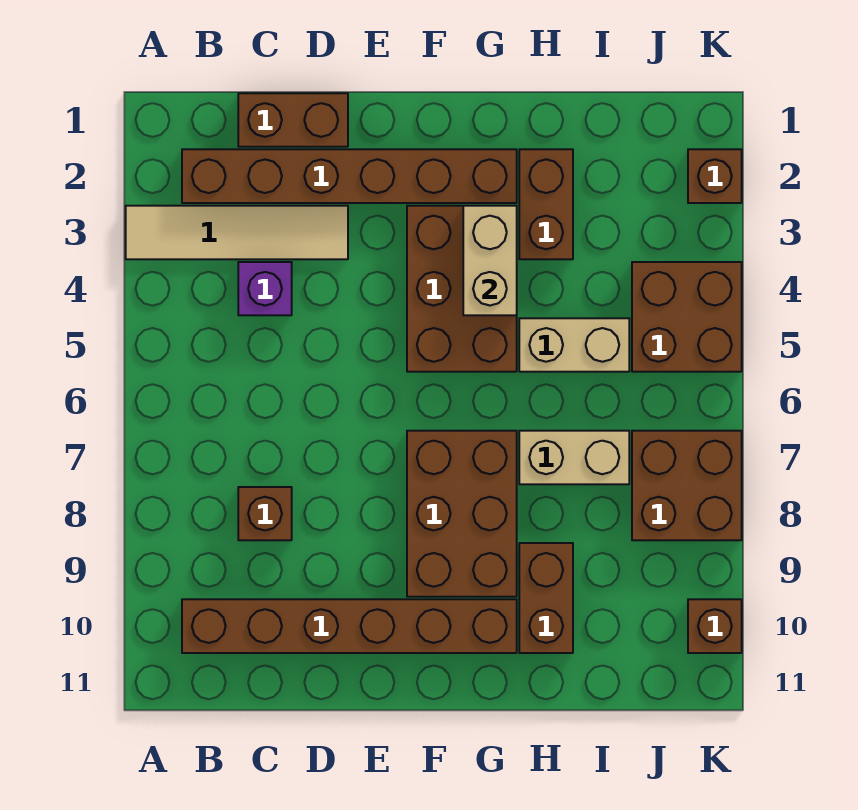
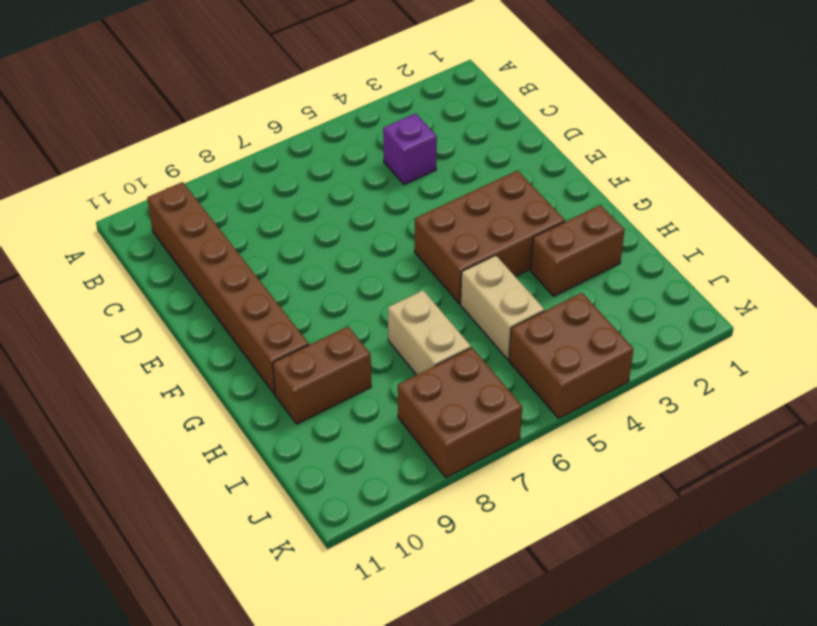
none -> tan 1x4 tile [126,206,348,259]
none -> brown 1x6 brick [182,149,517,203]
none -> brown 1x2 brick [238,93,348,147]

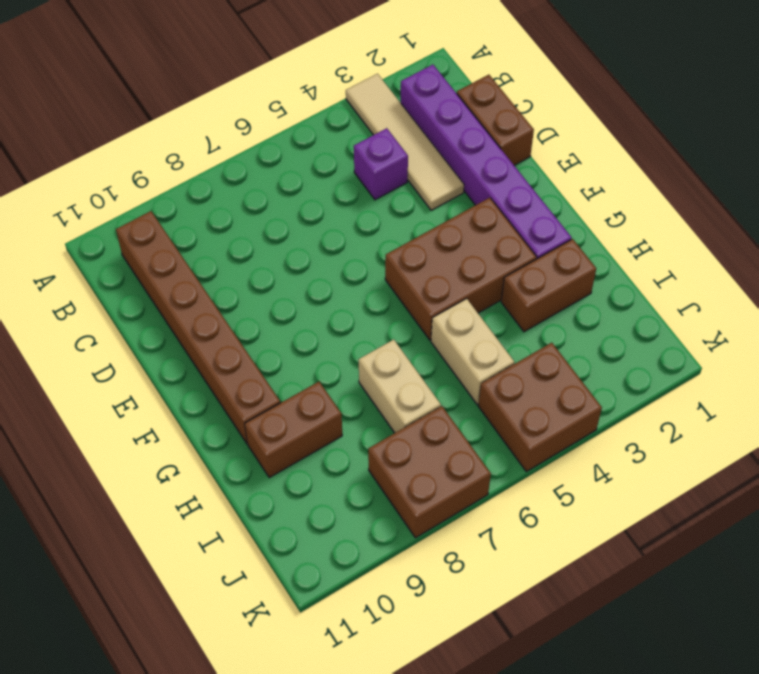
purple 1x6 brick [401,65,572,259] -> brown 1x6 brick [182,149,517,203]
none -> brown 1x1 brick [238,487,292,540]
none -> brown 2x3 brick [407,431,517,597]
none -> brown 1x1 brick [688,149,742,203]

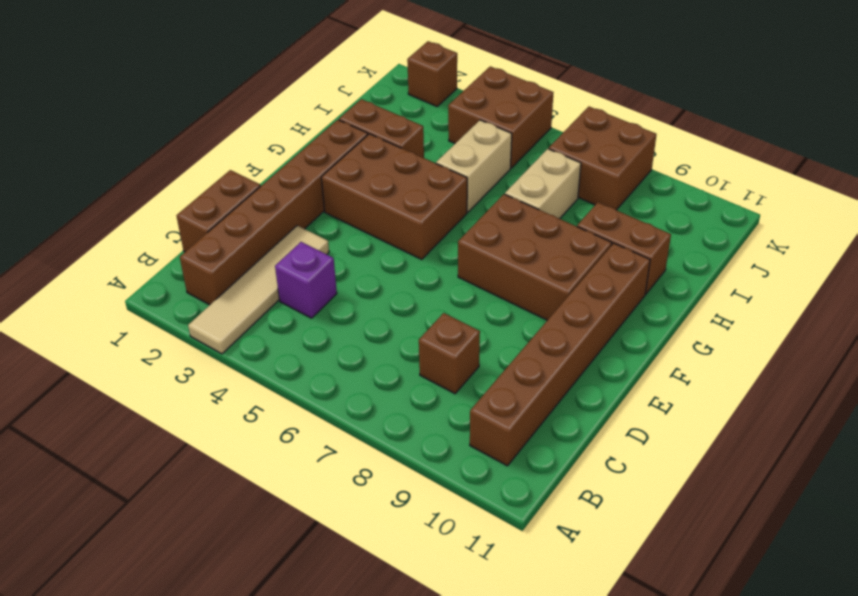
none -> brown 1x1 brick [688,599,742,653]
none -> tan 1x2 brick [463,206,517,315]

